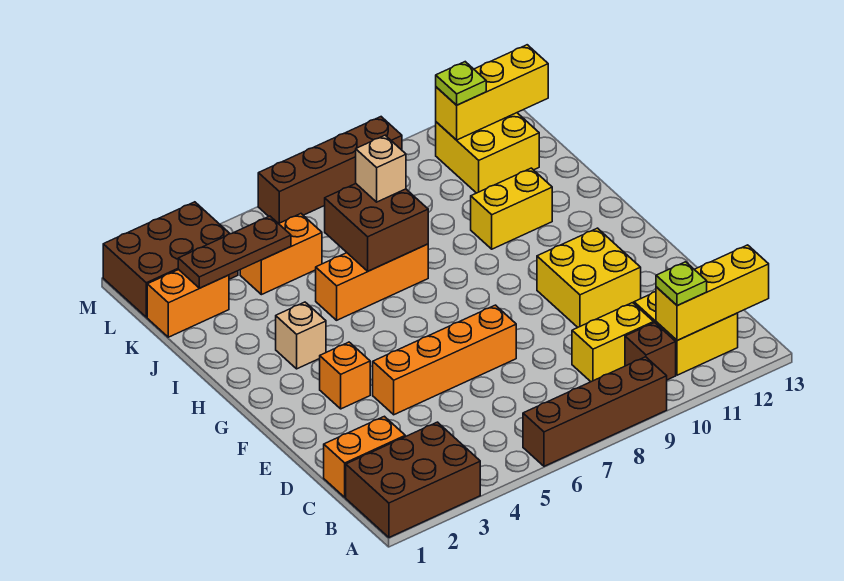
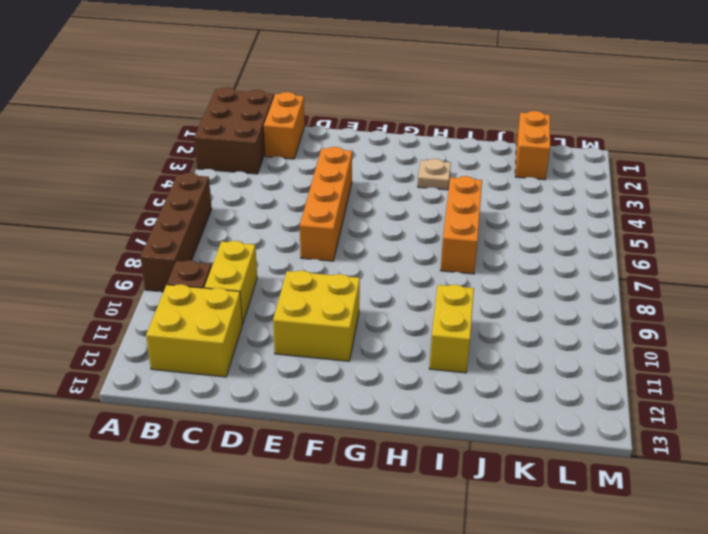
tan 1x1 plate [418,159,451,190] -> tan 1x1 brick [276,302,326,369]
none -> orange 1x1 brick [320,342,370,409]
none -> orange 1x2 brick [240,214,322,295]
none -> yellow 2x2 brick [436,113,539,193]

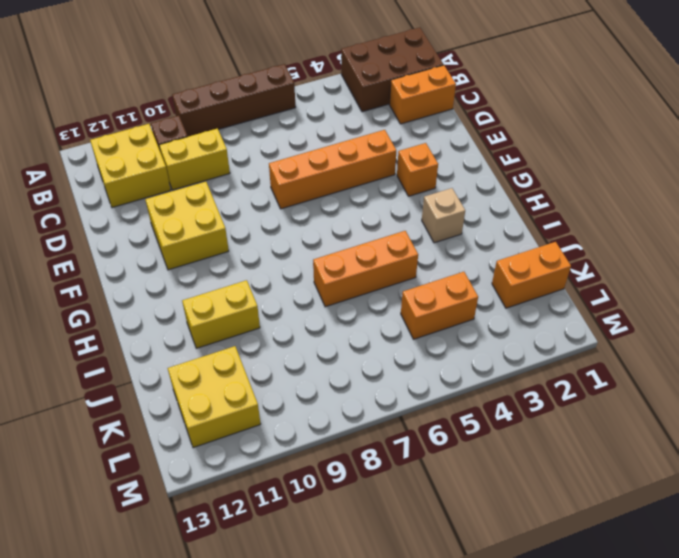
none -> brown 2x3 brick [103,202,238,317]
none -> brown 1x4 brick [258,117,402,224]
none -> yellow 1x3 brick [656,245,769,341]

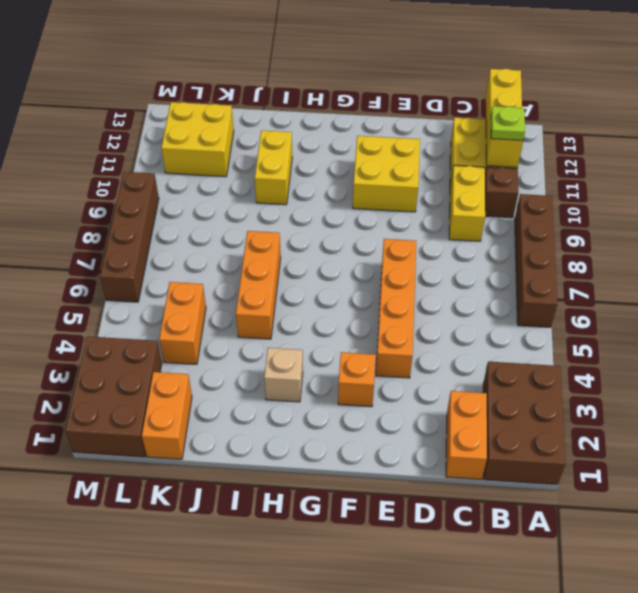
none -> brown 2x2 brick [325,184,428,271]
none -> brown 1x3 plate [178,216,291,288]
none -> yellow 1x3 brick [436,45,548,140]

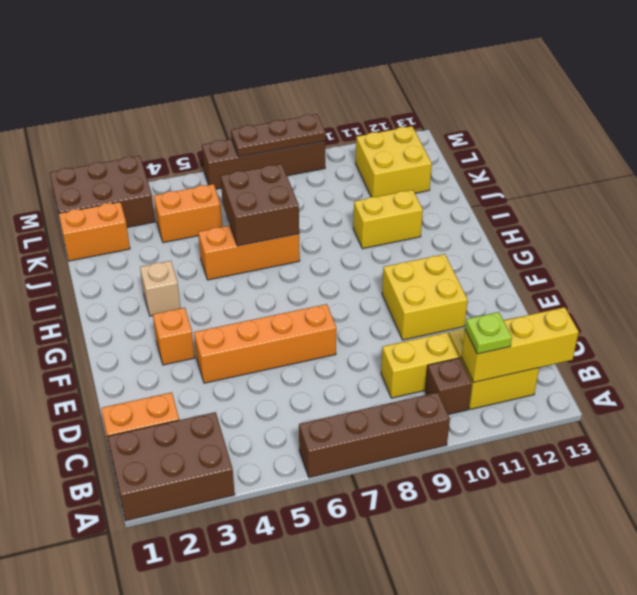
brown 1x3 plate [231,114,326,157] -> brown 1x3 plate moved to [178,216,291,288]
none -> yellow 1x3 brick [436,45,548,140]
none -> tan 1x1 brick [356,135,406,202]
none -> lime 1x1 plate [436,62,486,105]

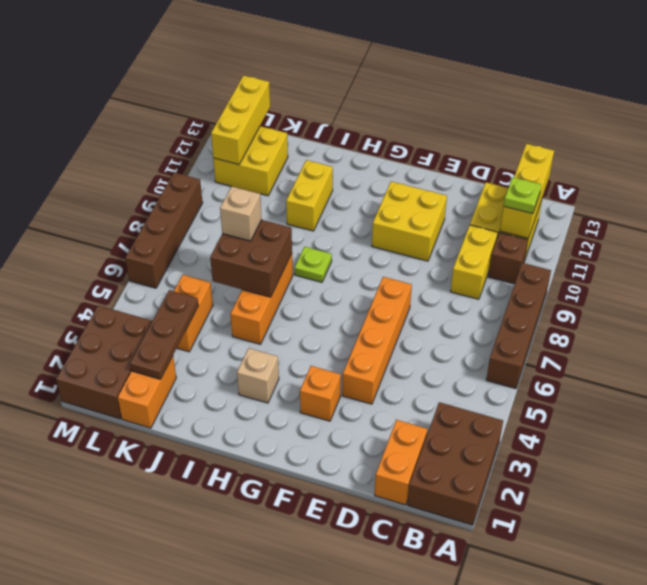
lime 1x1 plate [295,247,332,282] -> lime 1x1 plate moved to [436,62,486,105]

